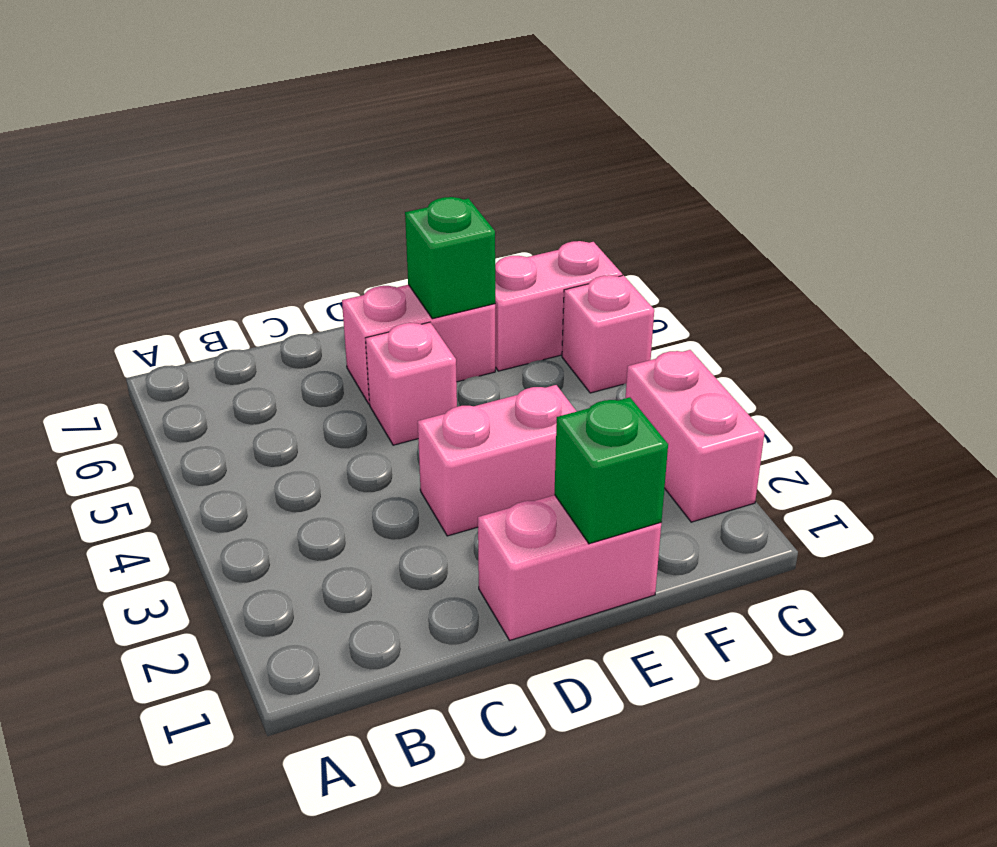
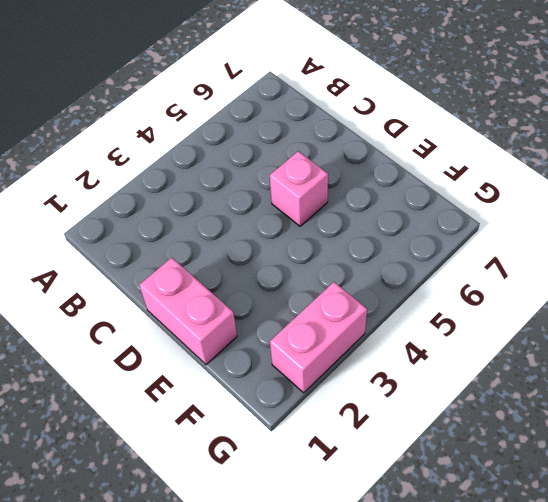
none -> pink 1x2 brick [418,385,577,536]
none -> pink 1x2 brick [342,285,495,404]

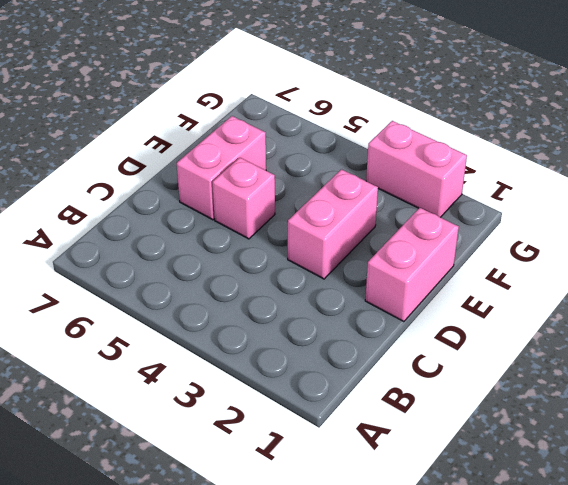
none -> pink 1x2 brick [495,241,622,371]
none -> pink 1x1 brick [562,275,654,393]

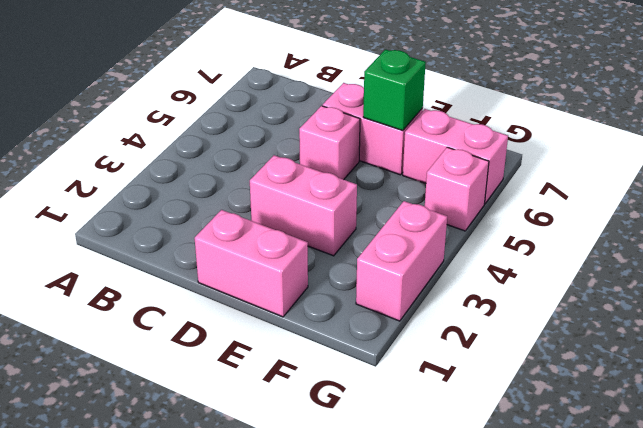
none -> green 1x1 brick [554,397,668,544]

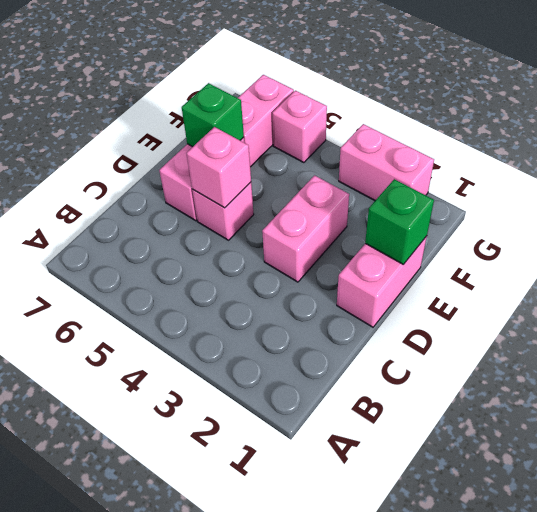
pink 1x1 brick [186,127,251,208] -> none

